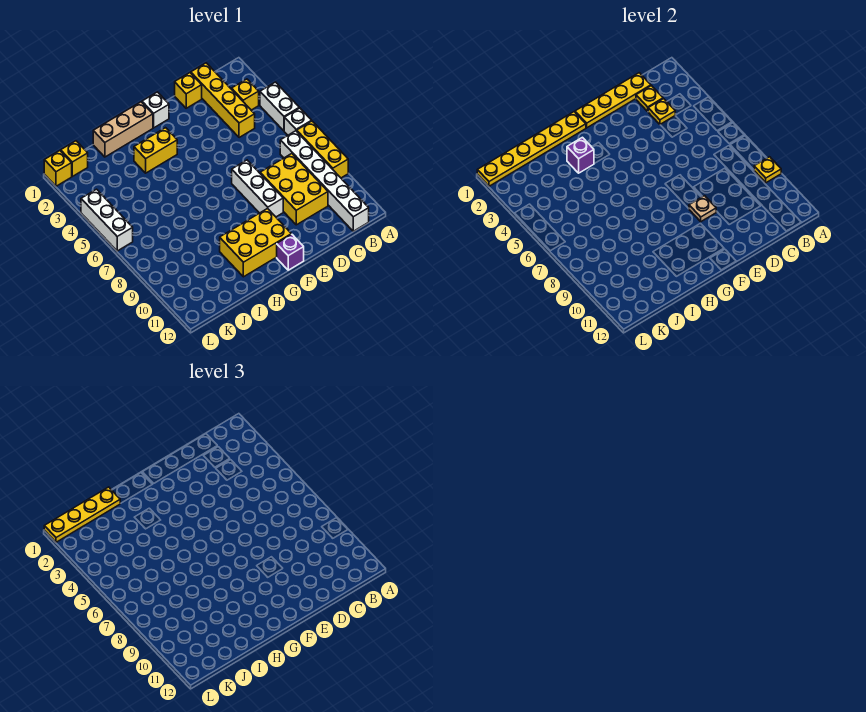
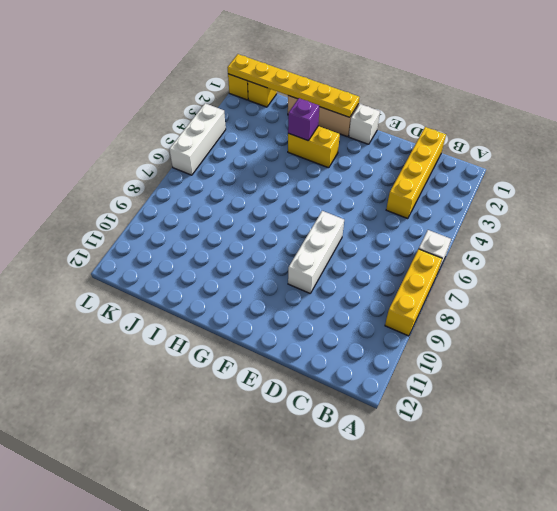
none -> white 1x2 brick [260,82,299,131]
none -> yellow 1x1 brick [232,79,259,110]
none -> white 1x6 brick [280,131,369,231]

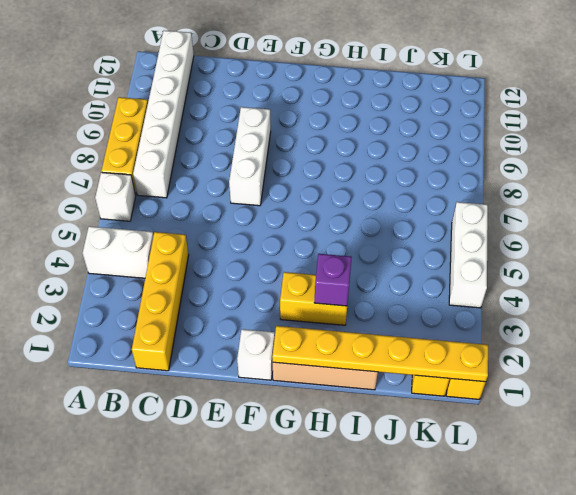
white 1x2 brick [83,226,153,278] -> white 1x2 brick turned to [260,82,299,131]
none -> yellow 1x1 brick [232,79,259,110]
none -> yellow 2x3 brick [260,154,328,225]
none -> yellow 1x1 brick [175,73,202,108]

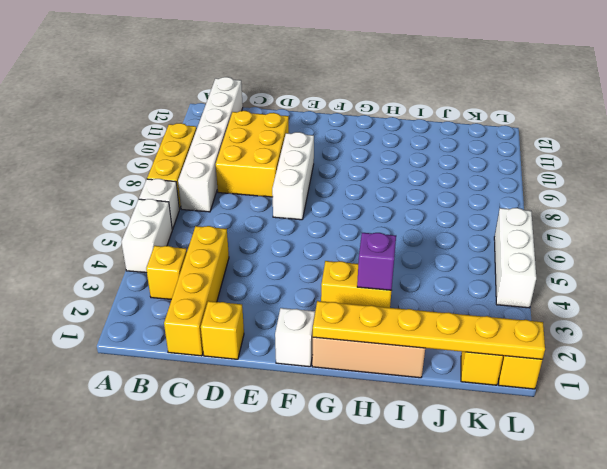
none -> yellow 2x3 brick [220,208,291,277]
none -> purple 1x1 brick [277,234,304,270]
none -> yellow 1x1 plate [754,157,781,183]

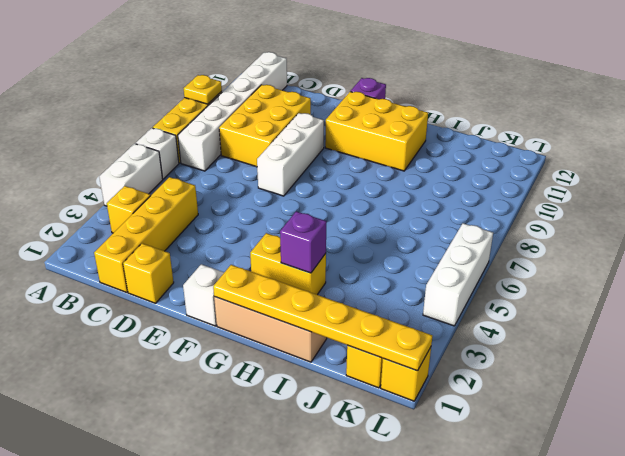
none -> yellow 1x4 plate [575,73,651,128]
none -> yellow 1x1 plate [636,86,663,111]
none -> yellow 1x1 plate [648,99,675,124]

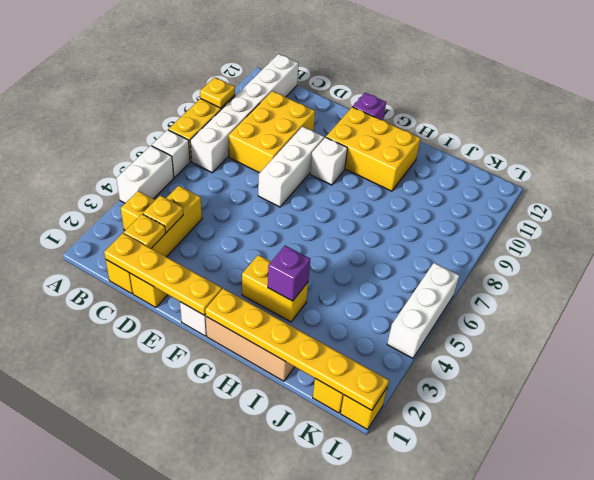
white 1x1 brick [310,137,347,185] -> none
none -> tan 1x1 plate [689,196,716,222]
none -> yellow 1x4 plate [44,487,120,542]

